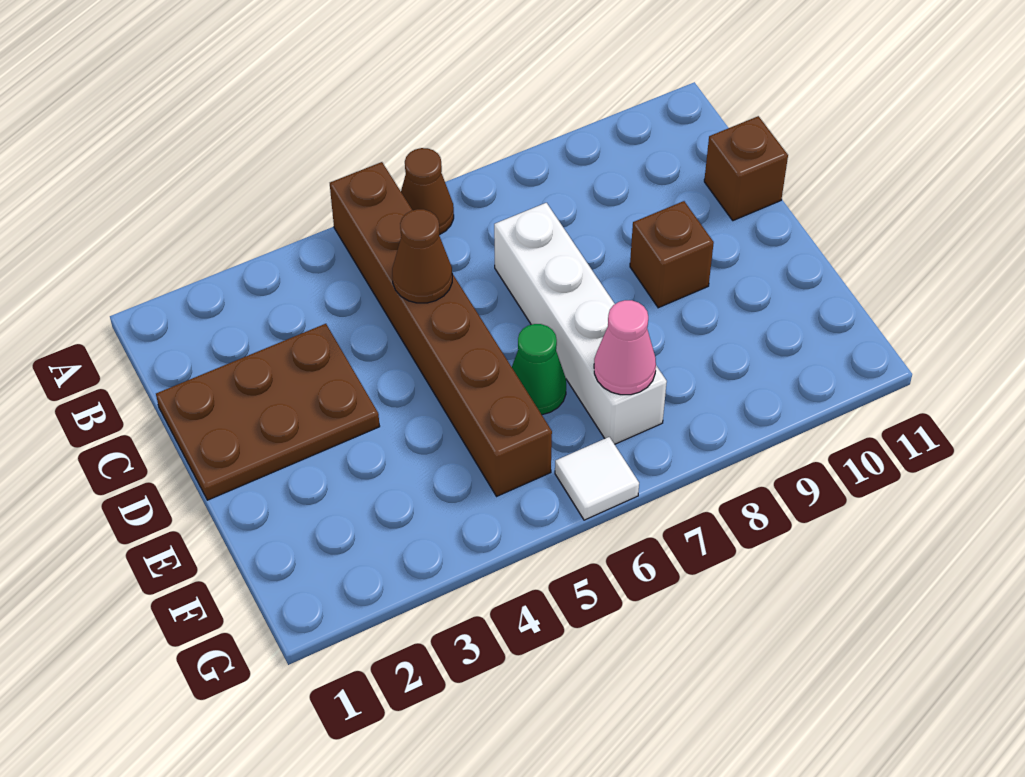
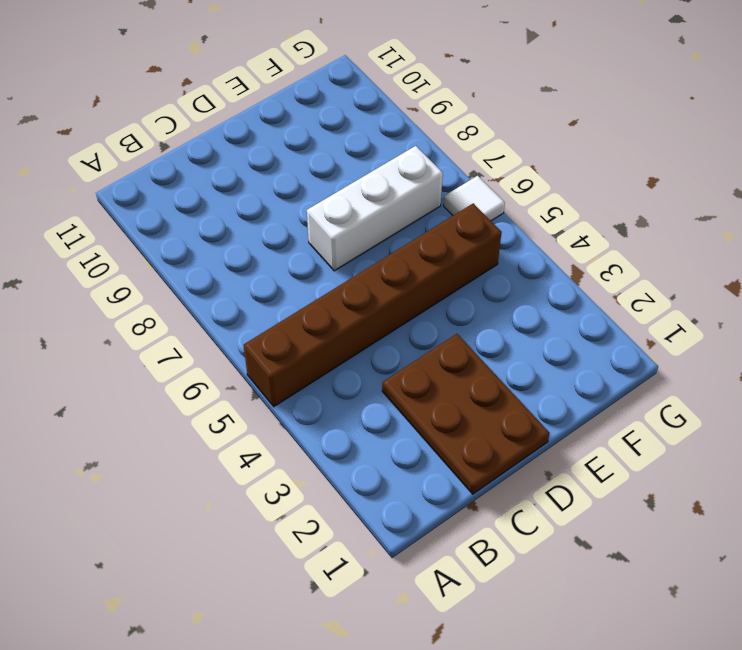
white 1x3 brick [307,146,443,271] -> white 1x4 brick [494,203,667,444]
none -> brown 1x1 cone [401,148,454,235]
none -> brown 1x1 brick [704,116,788,221]

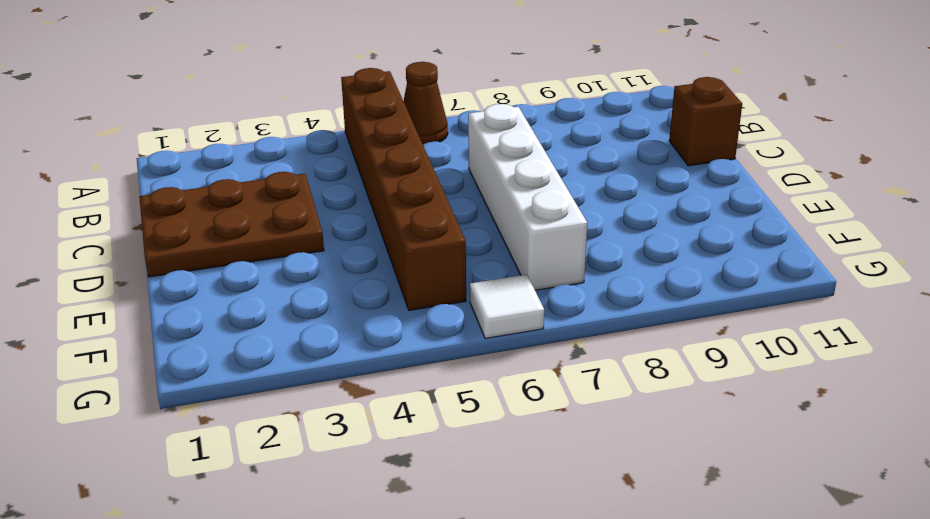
none -> brown 1x1 brick [630,201,714,308]
none -> green 1x1 cone [512,324,566,415]

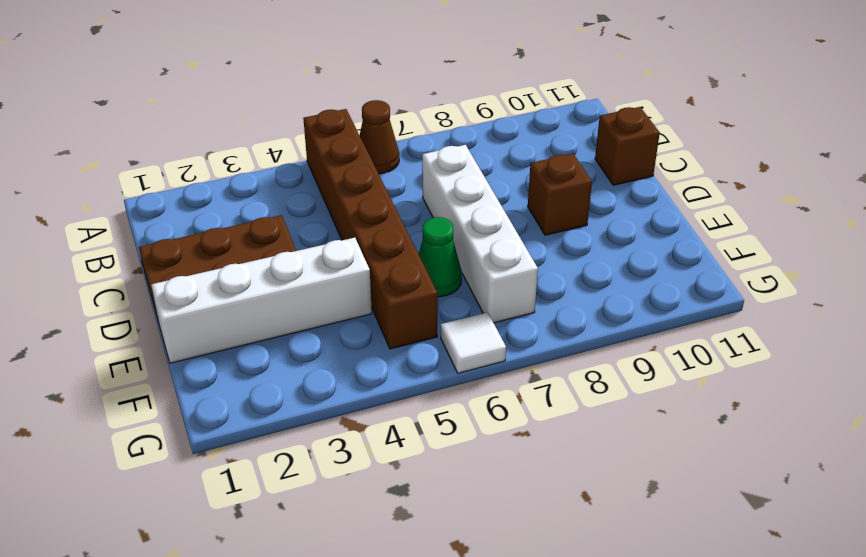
white 1x4 brick [151,238,372,363] -> none
none -> brown 1x1 cone [392,209,452,303]
none -> pink 1x1 cone [594,300,656,395]

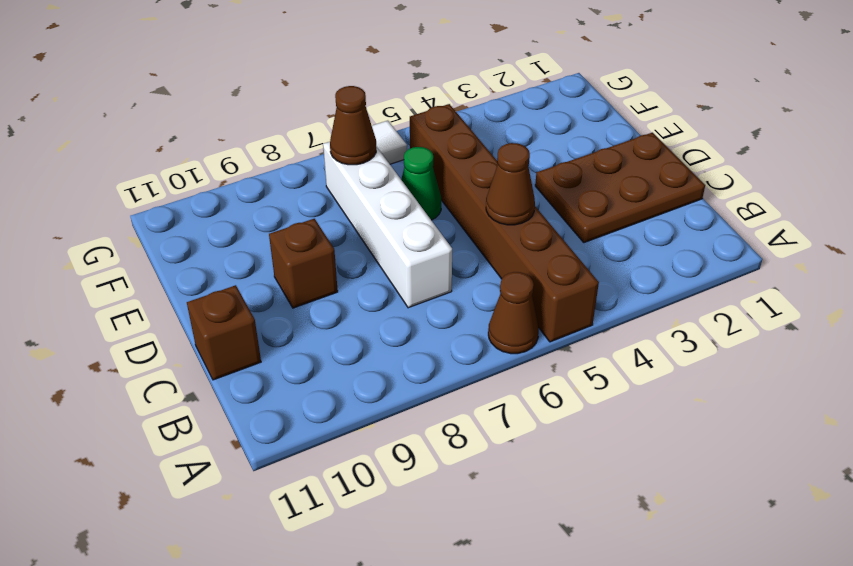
brown 1x1 cone [330,86,376,165] -> pink 1x1 cone [594,300,656,395]

